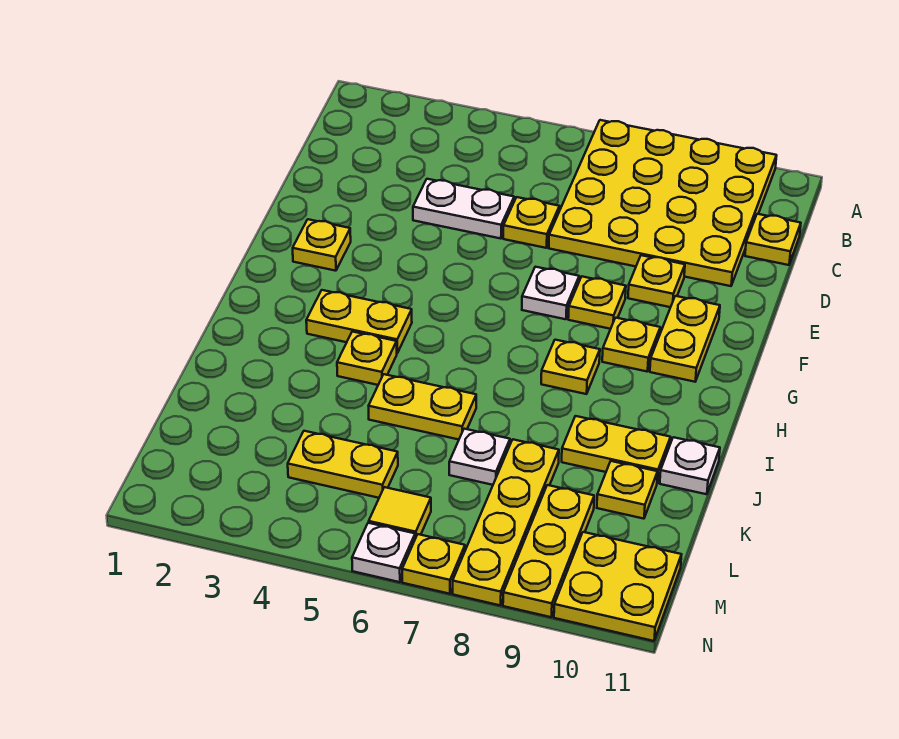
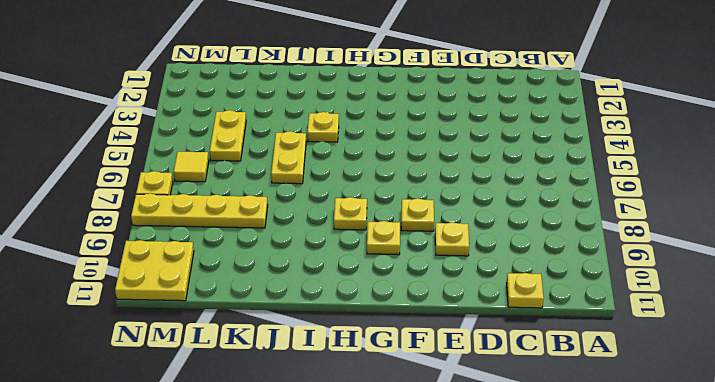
none -> yellow 4x4 plate [549,120,777,286]
none -> white 1x2 plate [413,179,514,239]
none -> yellow 1x1 plate [503,197,559,248]

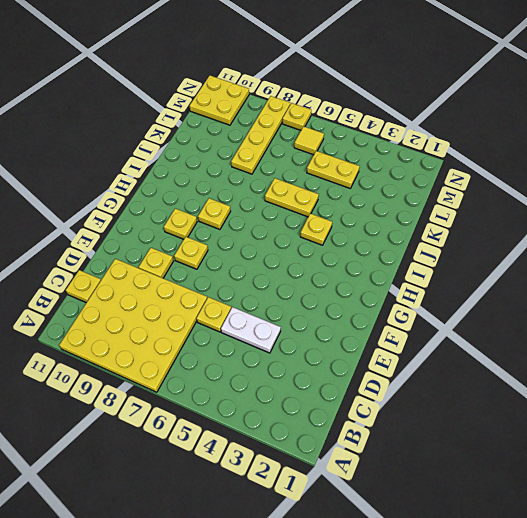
none -> yellow 1x1 plate [293,219,351,271]
none -> white 1x1 plate [522,267,579,319]
none -> yellow 1x2 plate [650,296,720,382]

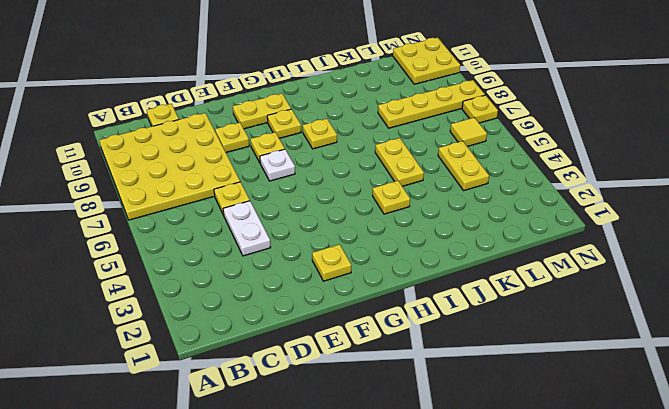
none -> yellow 1x2 plate [306,290,412,353]
none -> yellow 1x2 plate [562,416,671,483]
none -> white 1x1 plate [660,437,720,494]

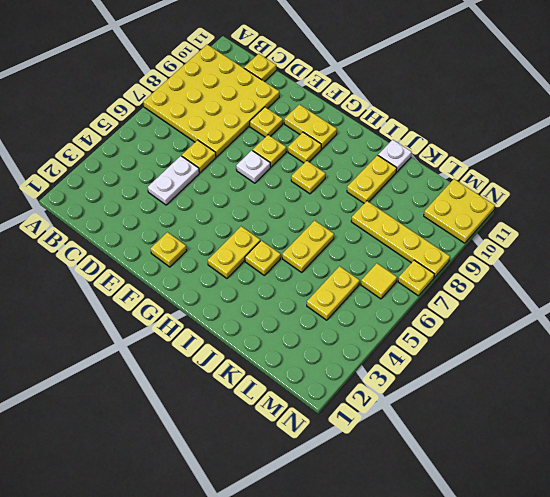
none -> white 1x1 plate [449,429,510,485]
none -> yellow 1x1 plate [597,461,658,519]
none -> yellow 1x3 plate [503,485,594,617]

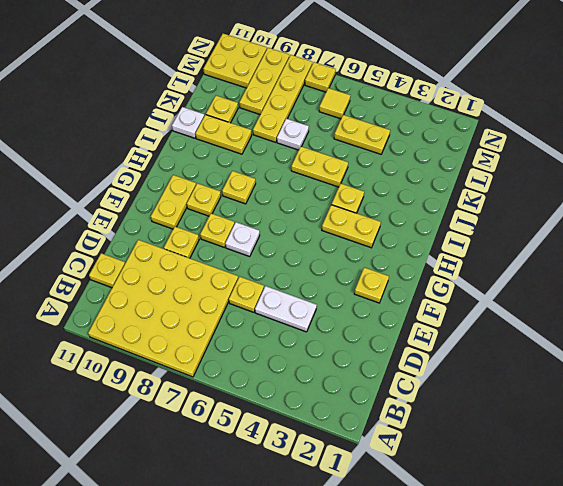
none -> white 1x1 plate [352,523,415,582]

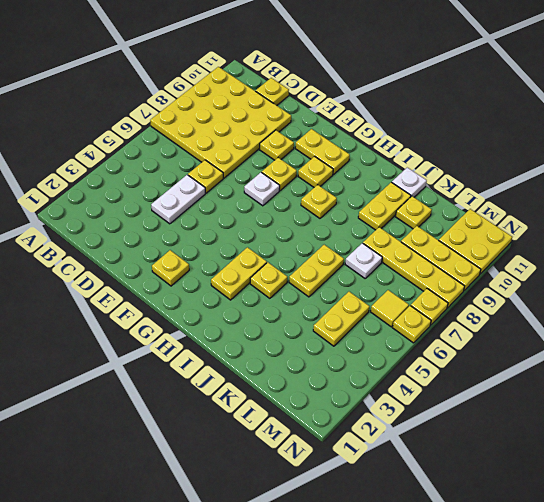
yellow 1x1 plate [393,306,431,343] -> white 1x1 plate [352,523,415,582]

